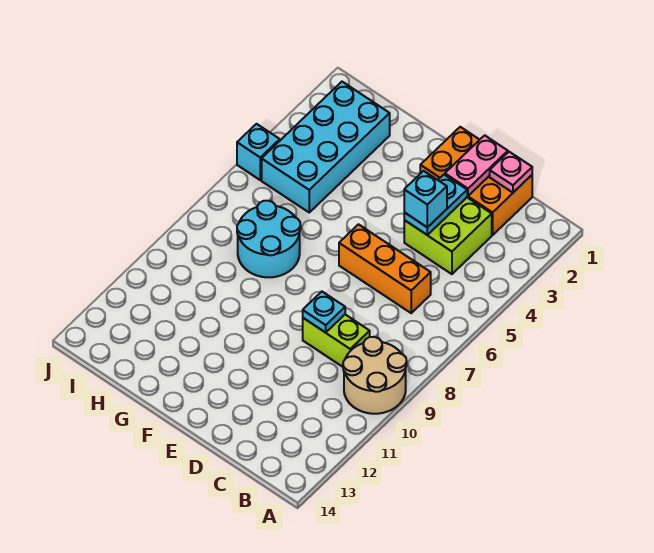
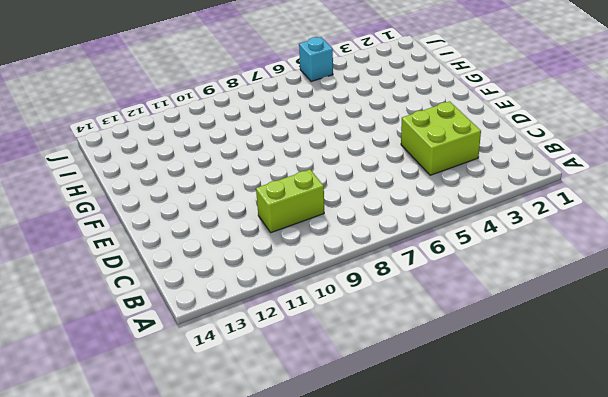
lime 1x2 brick [256,170,324,233] -> lime 1x2 brick turned to [303,315,370,367]
none -> tan 2x2 round brick [343,337,407,414]
none -> orange 2x3 brick [420,127,532,235]
none -> orange 1x3 brick [339,224,431,313]

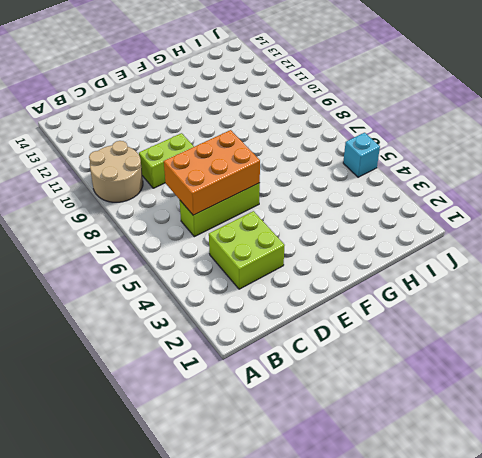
lime 1x3 brick [180,183,260,237] -> orange 1x3 brick [339,224,431,313]
orange 2x3 brick [164,130,260,215] -> orange 2x3 brick moved to [420,127,532,235]
none -> cyan 2x2 round brick [237,201,301,277]
none -> cyan 2x4 brick [262,82,390,212]
none -> pink 1x1 plate [490,152,532,193]

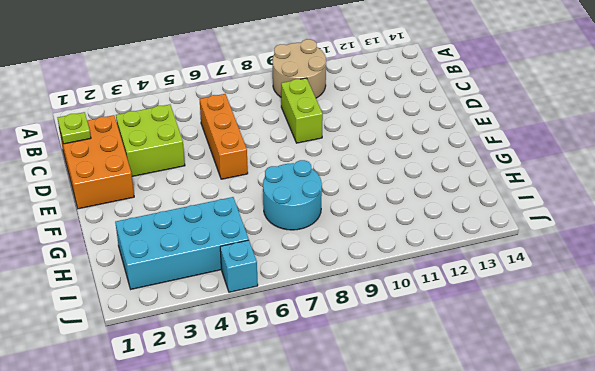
lime 1x1 plate [58,112,91,144] -> pink 1x1 plate [490,152,532,193]
none -> pink 1x2 plate [445,135,508,196]
none -> cyan 1x2 plate [404,175,467,235]
none -> cyan 1x1 plate [303,292,345,333]

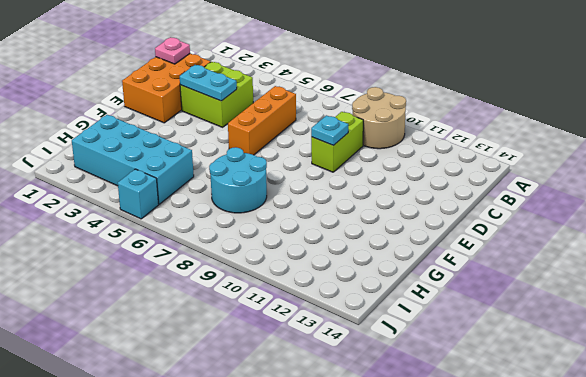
none -> pink 1x2 plate [445,135,508,196]
none -> cyan 1x1 brick [404,171,447,227]

